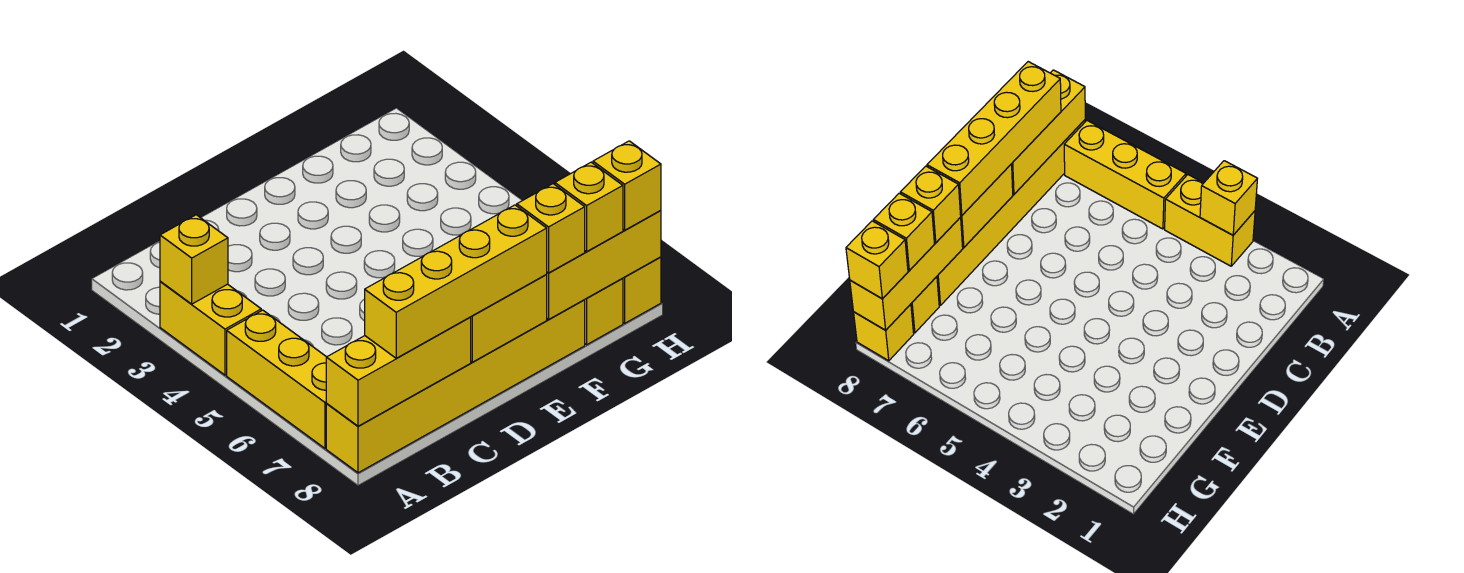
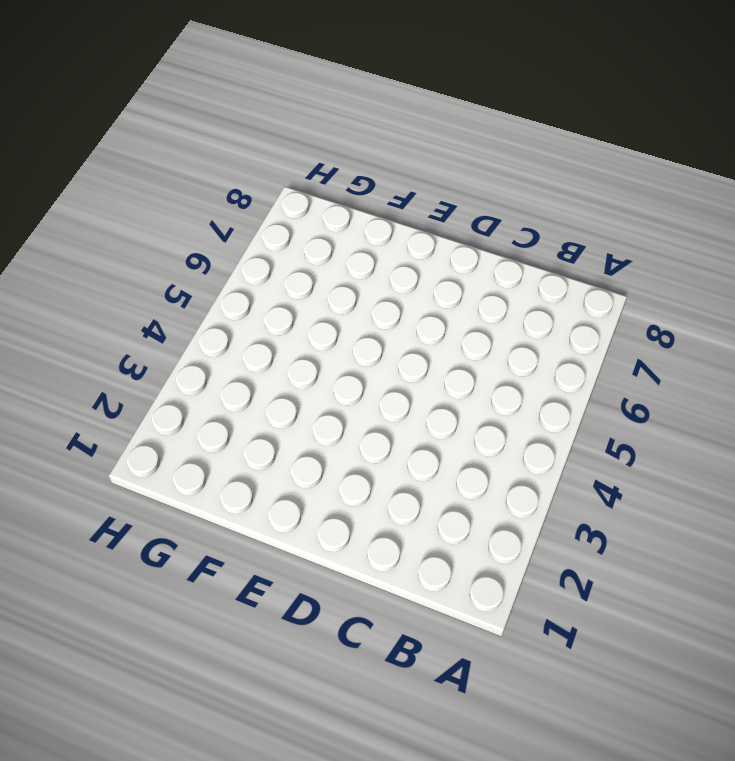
none -> yellow 1x2 brick [160,281,261,375]
none -> yellow 1x3 brick [227,310,327,448]
none -> yellow 1x6 brick [326,300,585,473]

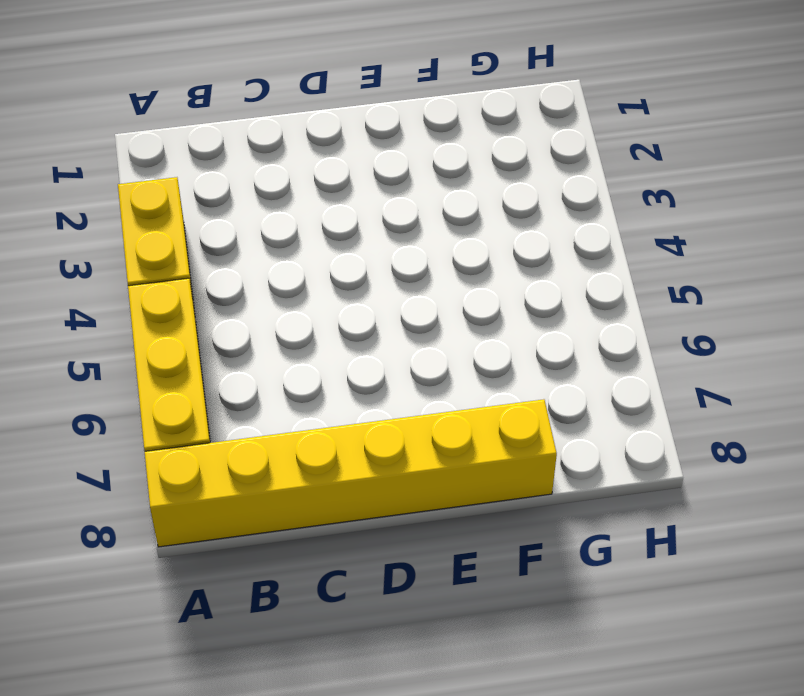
none -> yellow 1x1 brick [585,278,623,345]
none -> yellow 1x1 brick [623,257,661,323]
none -> yellow 1x1 brick [160,215,228,304]

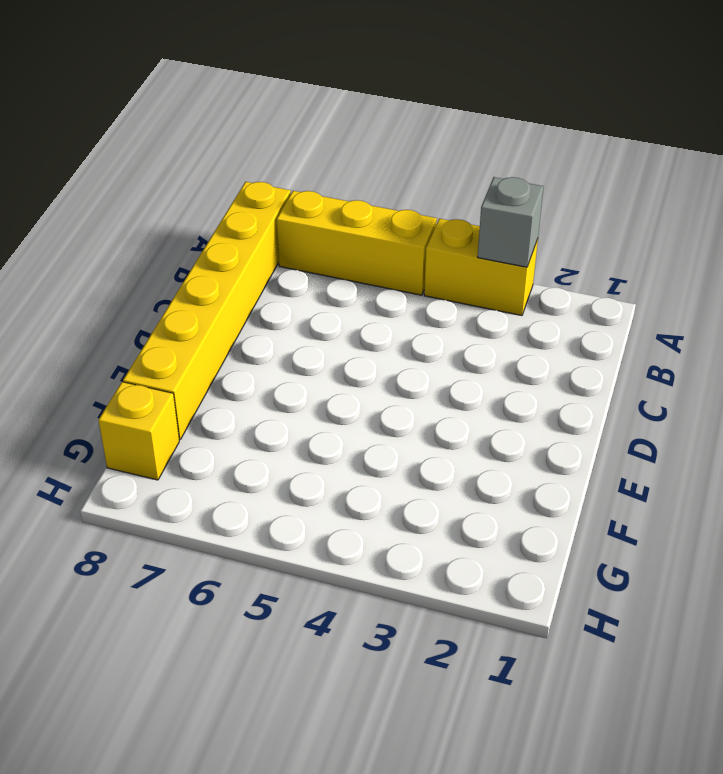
grey 1x1 brick [478,177,544,267] -> yellow 1x1 brick [160,215,228,304]
none -> yellow 1x1 brick [623,257,661,323]
none -> yellow 1x3 brick [326,317,471,426]
none -> yellow 1x2 brick [470,275,547,362]

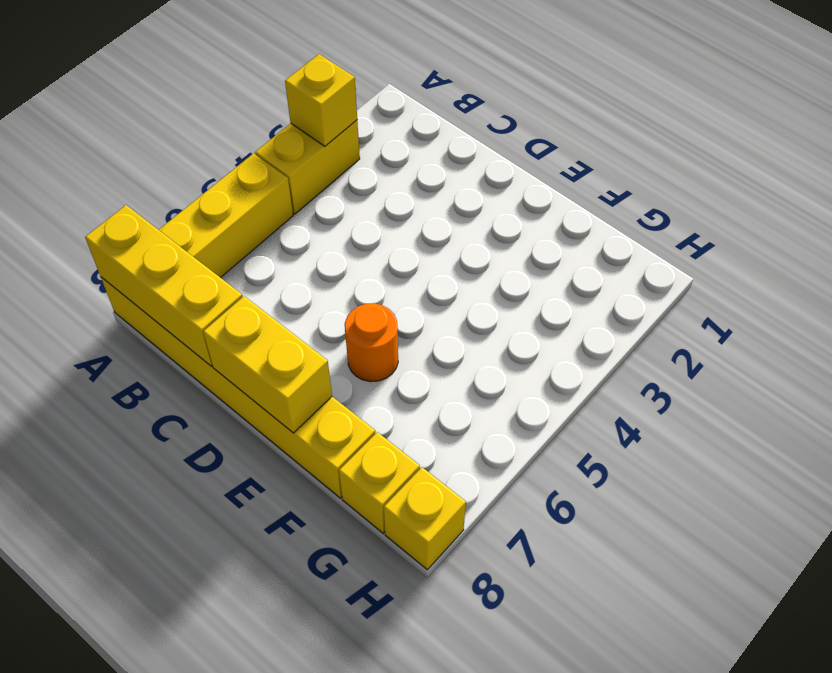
orange 1x1 round brick [345,303,398,382] -> none
none -> yellow 1x3 brick [546,211,661,319]
none -> yellow 1x4 brick [365,205,547,358]
none -> yellow 1x1 brick [517,184,585,273]

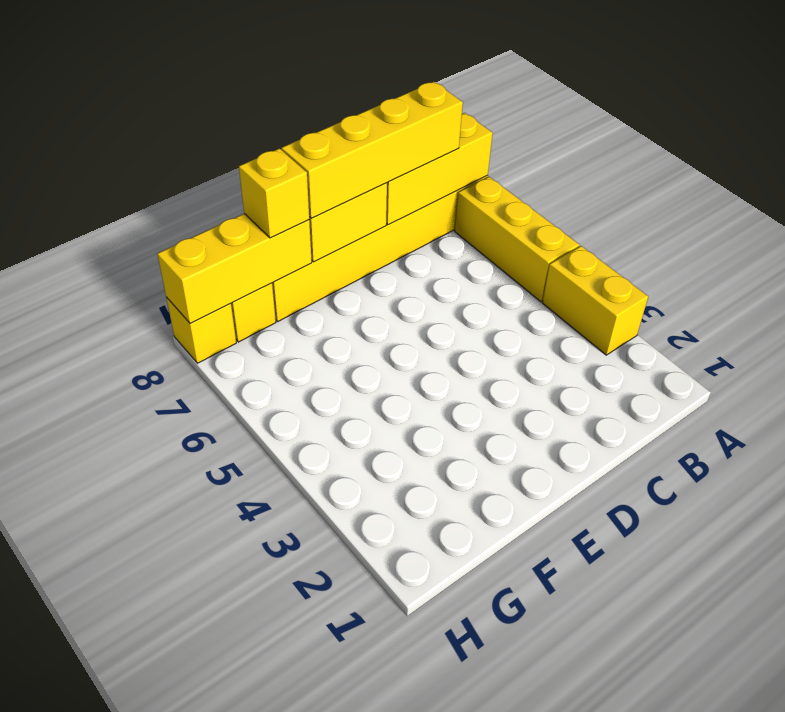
none -> yellow 1x1 brick [160,215,228,304]
none -> yellow 1x1 brick [555,162,623,252]
none -> yellow 1x1 brick [593,141,661,230]

